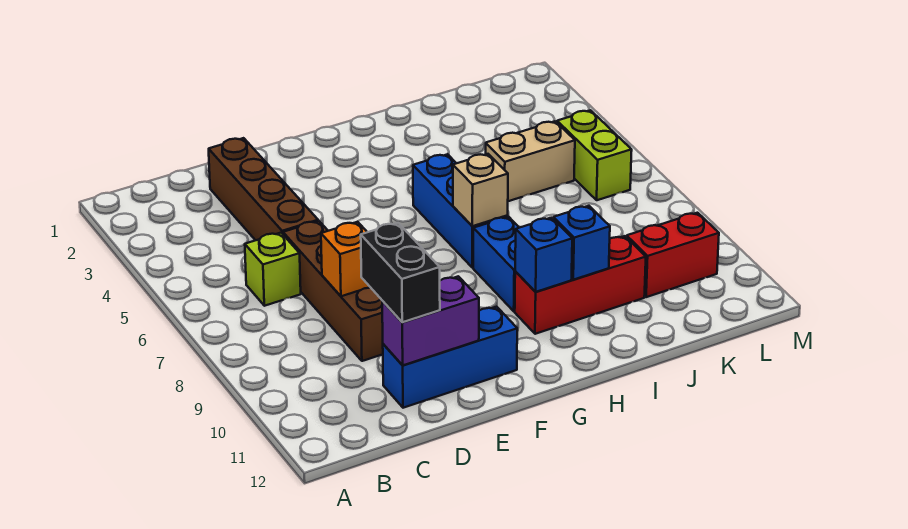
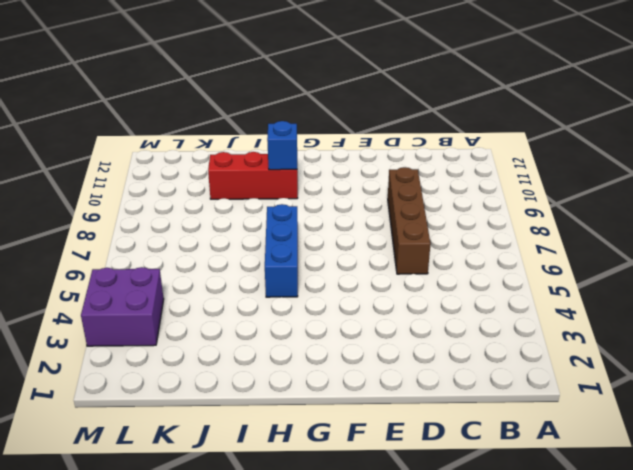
purple 2x2 brick [81,267,164,346] -> none
none -> lime 1x1 brick [245,233,301,306]
none -> brown 1x4 brick [209,138,318,240]
none -> blue 1x3 brick [383,307,517,408]

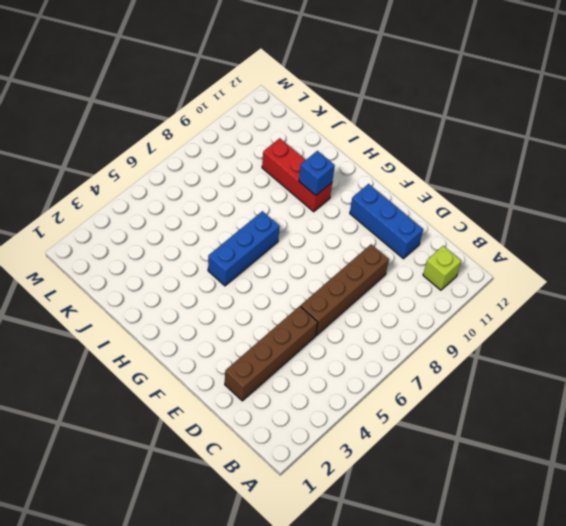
lime 1x1 brick [423,246,461,290] -> lime 1x1 brick moved to [245,233,301,306]
none -> blue 1x2 brick [473,217,519,311]
none -> tan 1x2 brick [486,121,575,201]
none -> red 1x2 brick [627,213,719,297]

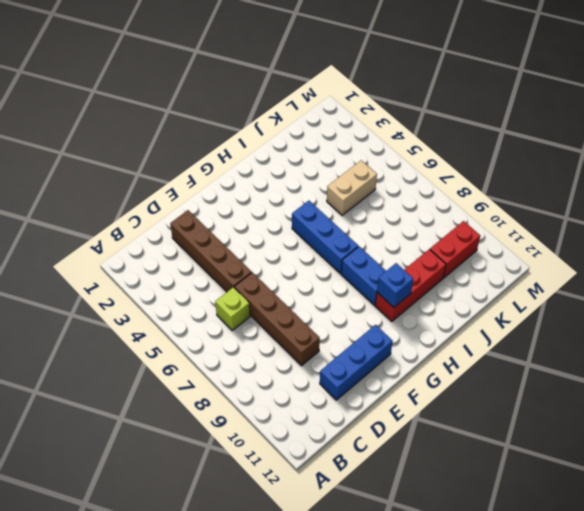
none -> lime 1x2 brick [557,110,632,200]
none -> orange 1x1 brick [321,222,370,296]
none -> purple 1x2 brick [382,276,479,365]

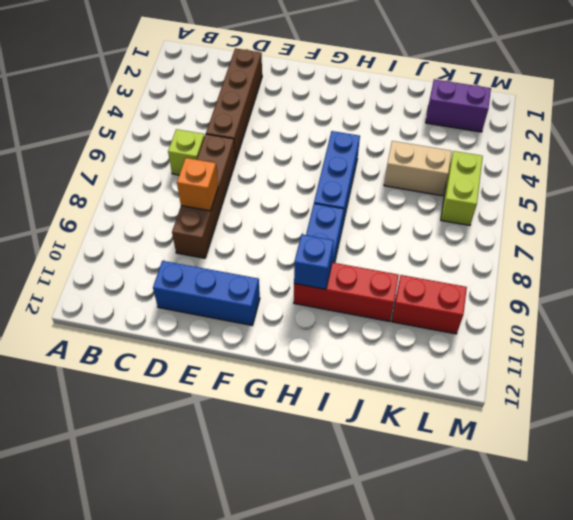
purple 1x2 brick [426,79,491,132] -> purple 1x2 brick moved to [382,276,479,365]
none -> tan 1x1 brick [453,154,508,226]
none -> blue 1x1 brick [553,206,610,280]
none -> black 1x2 brick [361,223,440,322]

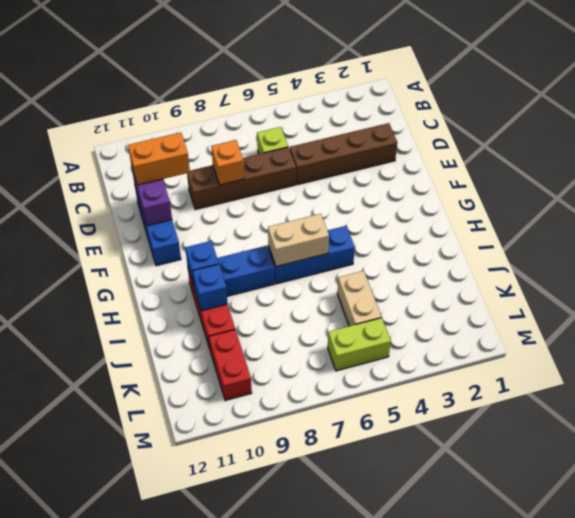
orange 1x2 brick [128,132,190,185] -> black 1x2 brick [361,223,440,322]
tan 1x2 brick [268,214,329,266] -> tan 1x1 brick [453,154,508,226]

